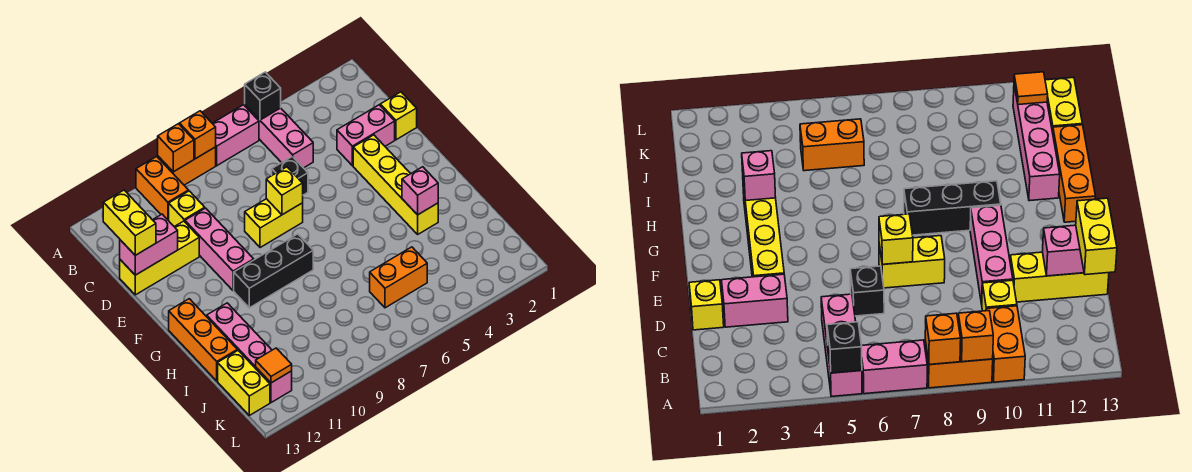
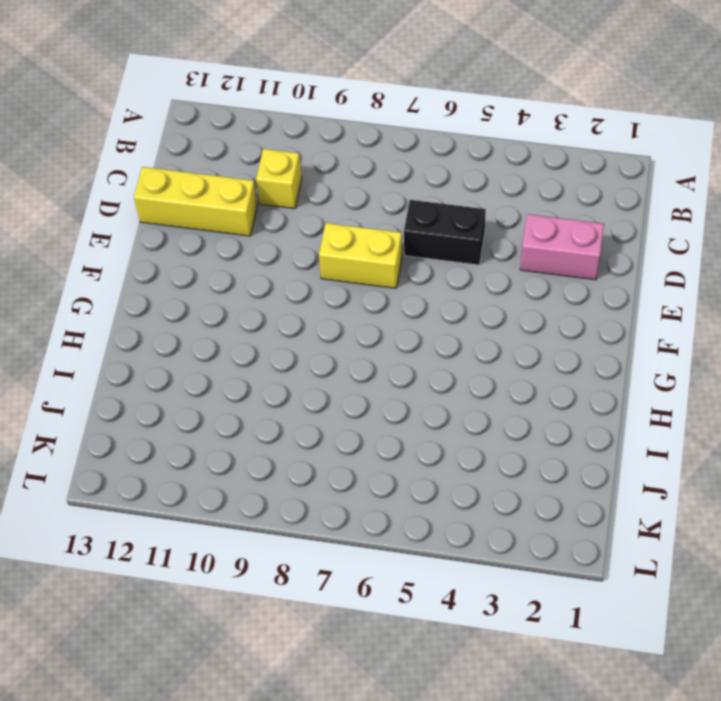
black 1x2 brick [404,200,486,265] -> black 1x1 brick [272,156,308,195]
none -> pink 1x3 brick [245,105,313,168]
none -> pink 1x2 brick [212,105,259,166]
none -> orange 1x2 brick [158,147,216,185]

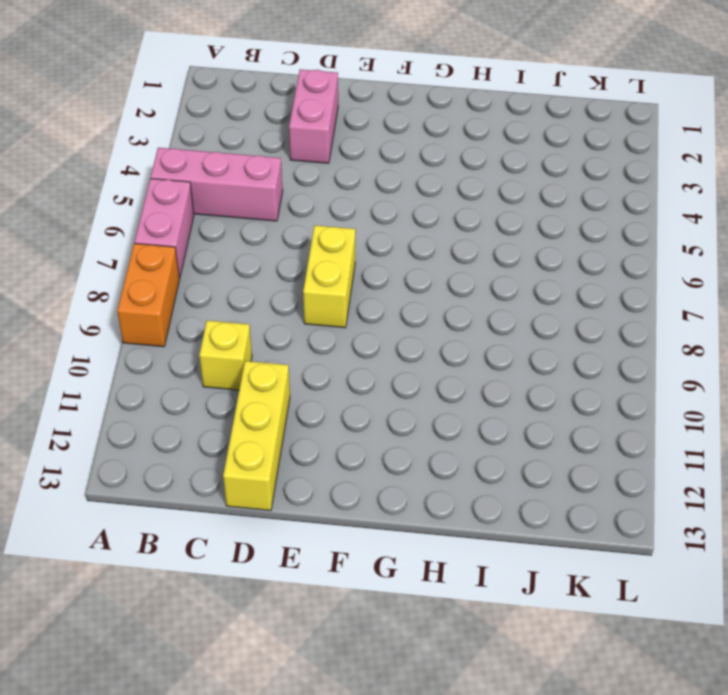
none -> orange 1x2 brick [136,156,189,221]
none -> yellow 1x1 brick [380,92,417,140]
none -> black 1x1 brick [272,156,308,195]

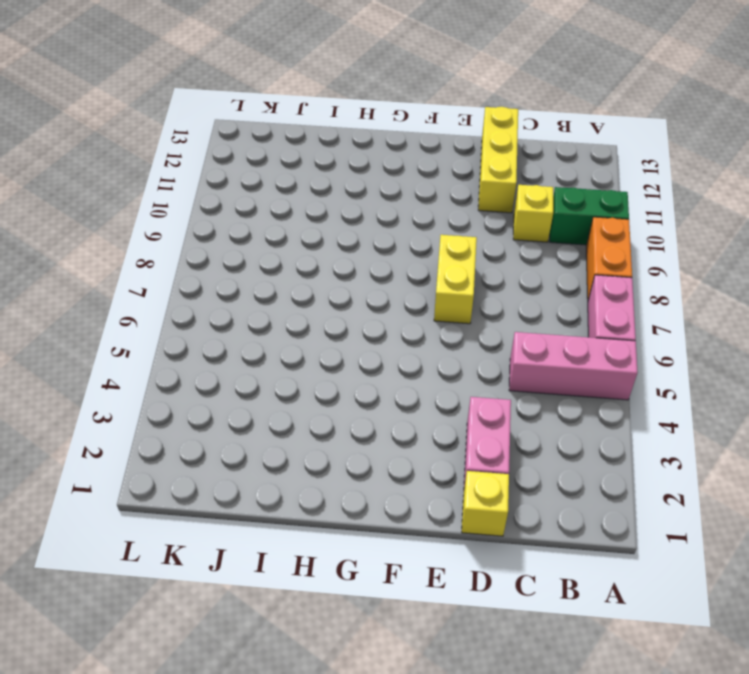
green 1x2 brick [550,187,629,245] -> orange 1x2 brick [136,156,189,221]
none -> black 1x1 brick [272,156,308,195]
none -> pink 1x3 brick [185,208,254,291]
none -> yellow 1x4 brick [353,135,438,234]

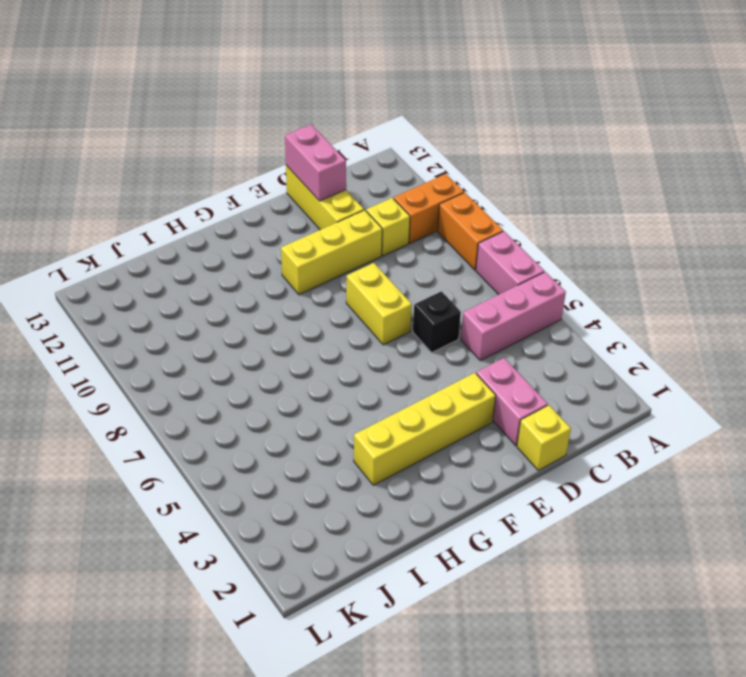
yellow 1x3 brick [281,210,382,295] -> pink 1x3 brick [185,208,254,291]
none -> black 1x3 brick [234,234,313,308]
none -> orange 1x3 brick [169,299,237,381]
none -> pink 1x4 brick [207,303,292,403]

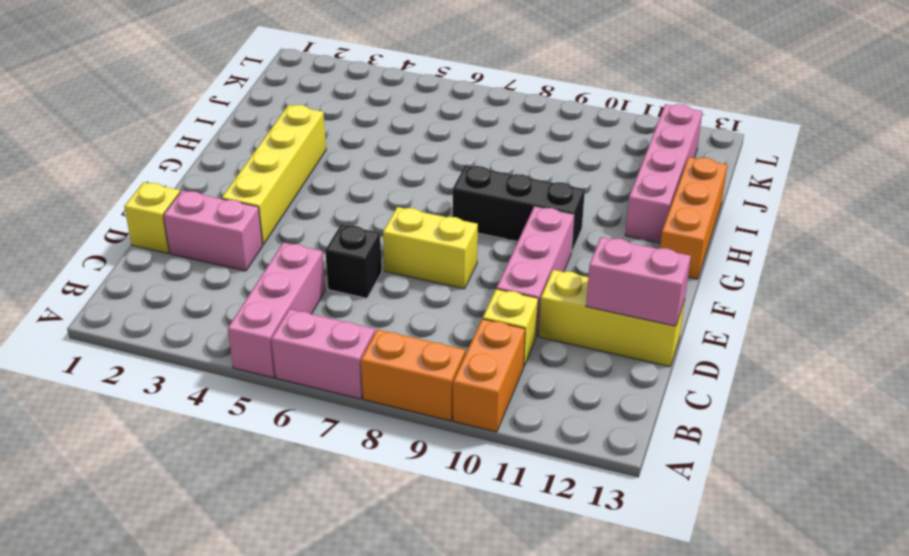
none -> orange 1x2 brick [370,247,427,308]
none -> yellow 1x2 brick [218,350,270,415]
none -> black 1x1 brick [245,72,281,120]

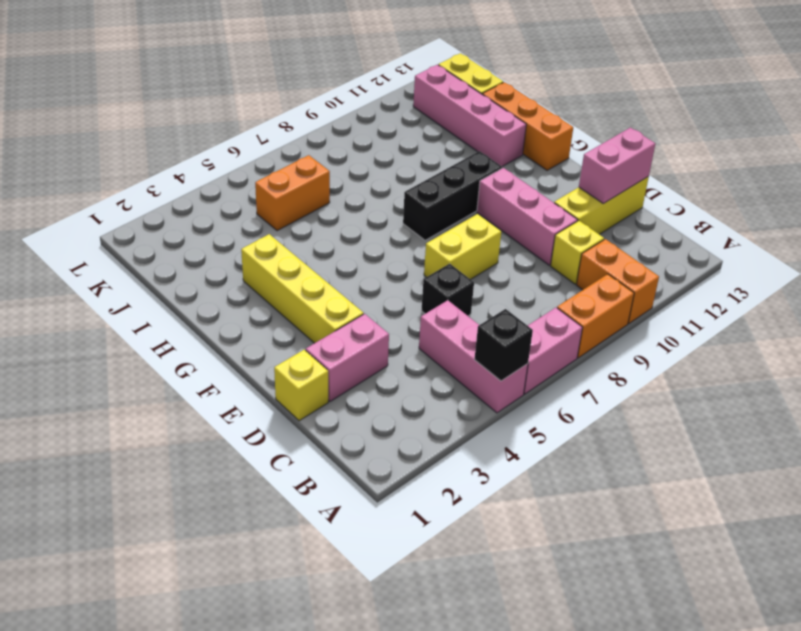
none -> orange 1x1 brick [179,111,216,159]
none -> orange 1x1 brick [158,124,194,172]
none -> yellow 1x1 brick [266,167,303,215]

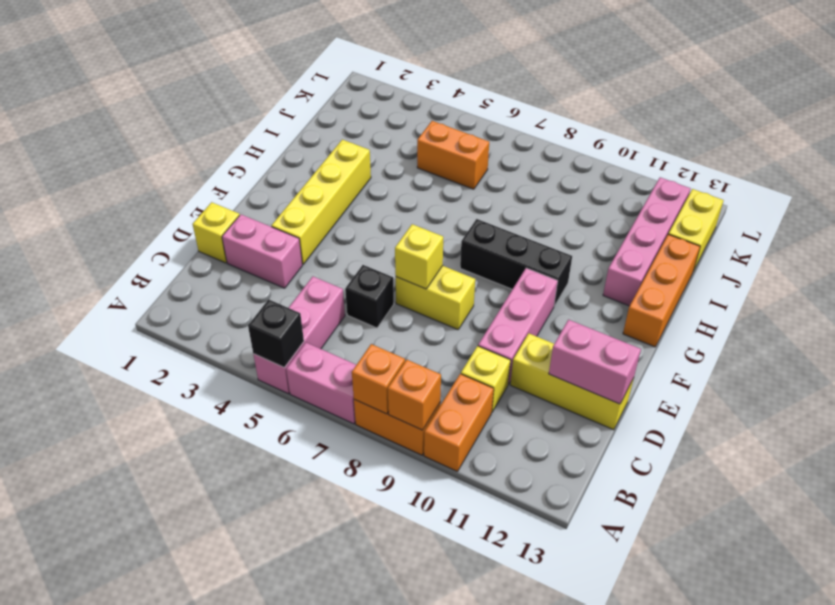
none -> pink 1x1 brick [402,167,438,215]
none -> orange 1x1 tile [256,348,292,383]
none -> yellow 1x2 brick [103,190,156,255]

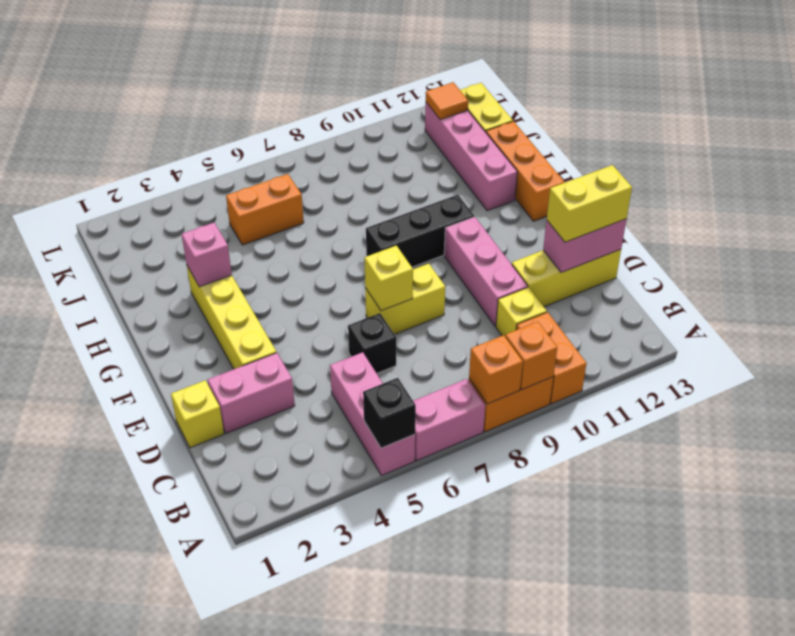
yellow 1x2 brick [547,165,632,242] -> yellow 1x2 brick turned to [103,190,156,255]

